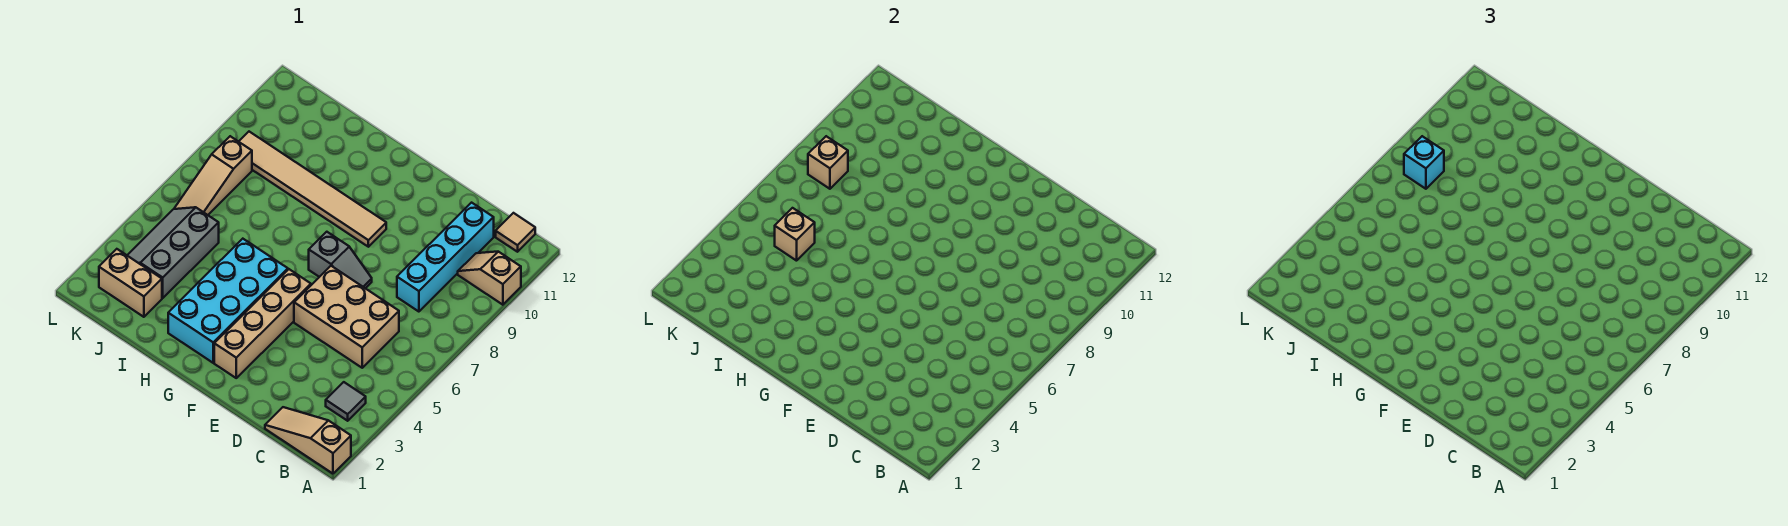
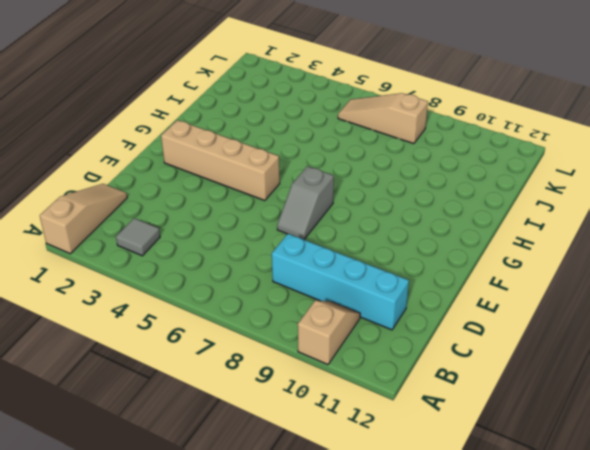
none -> tan 1x1 tile [496,213,535,252]
none -> tan 2x3 brick [294,266,399,368]
none -> tan 1x6 tile [239,132,386,247]

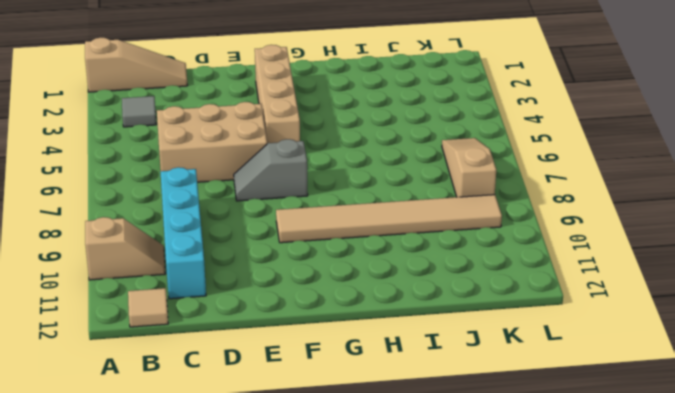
none -> cyan 2x4 brick [168,239,288,363]
none -> tan 1x2 brick [99,249,162,317]
none -> grey 2x3 slope [127,207,219,298]

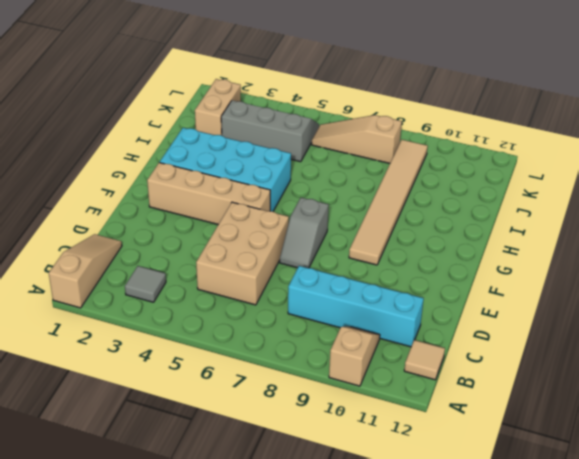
none -> tan 1x1 brick [775,208,815,261]
none -> tan 1x1 brick [808,136,848,189]
none -> cyan 1x1 brick [1404,136,1444,189]

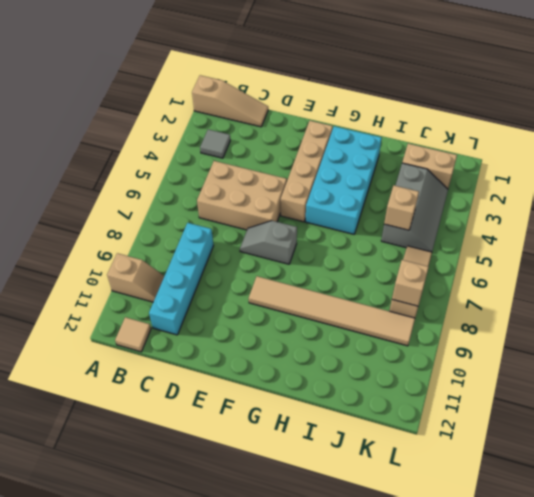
none -> cyan 1x1 brick [1404,136,1444,189]

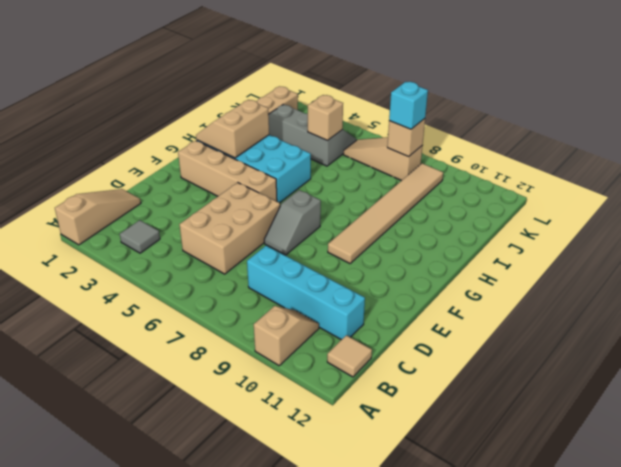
tan 2x2 slope [196,100,269,158] -> none

